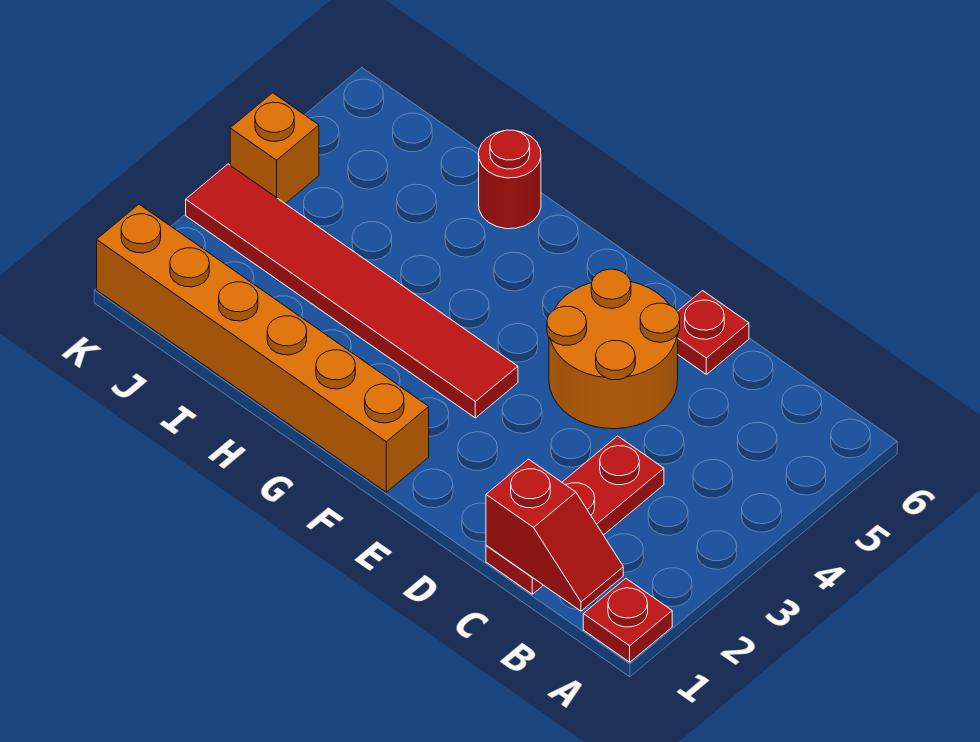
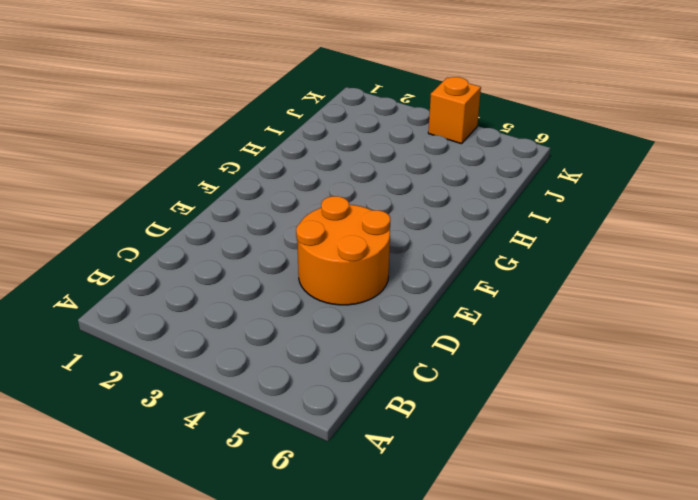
none -> red 1x1 plate [583,578,672,662]
none -> red 1x3 plate [486,436,664,594]

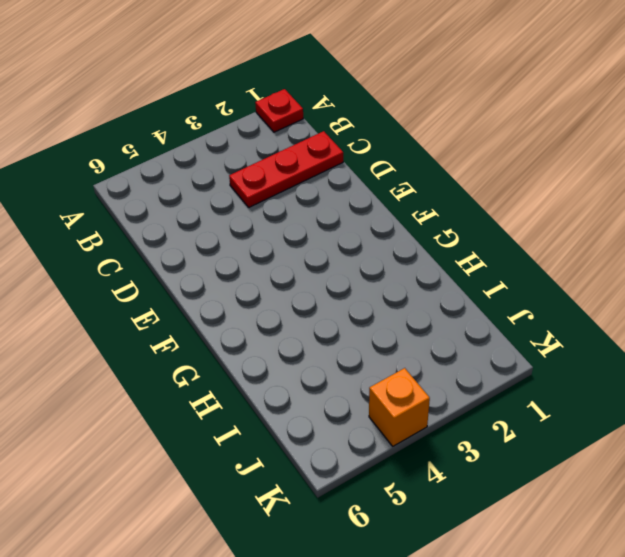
none -> orange 2x2 round brick [547,269,680,429]
none -> red 1x1 plate [677,291,749,374]

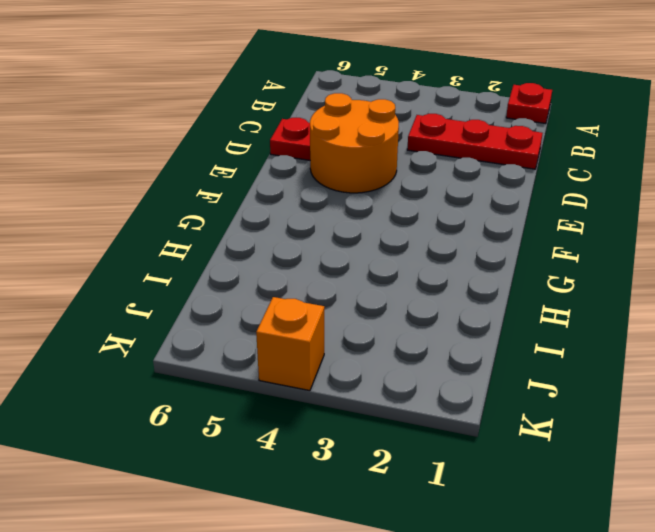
none -> orange 1x6 brick [97,204,429,492]
none -> red 1x6 tile [186,164,518,418]

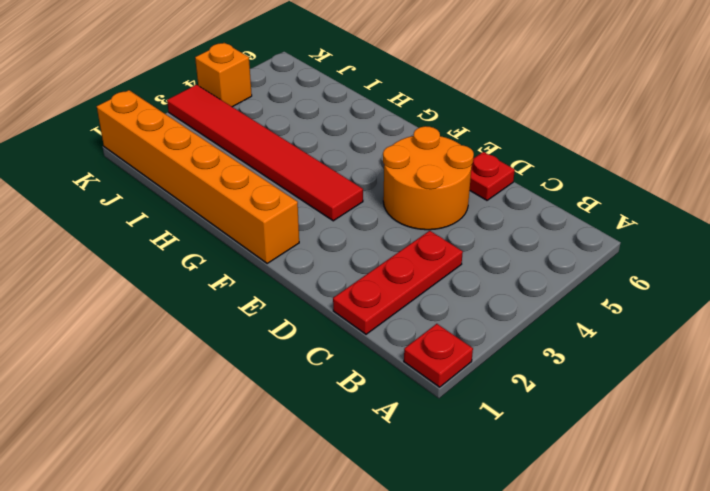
none -> red 1x1 round brick [479,130,541,229]
none -> red 1x2 slope [486,459,623,611]

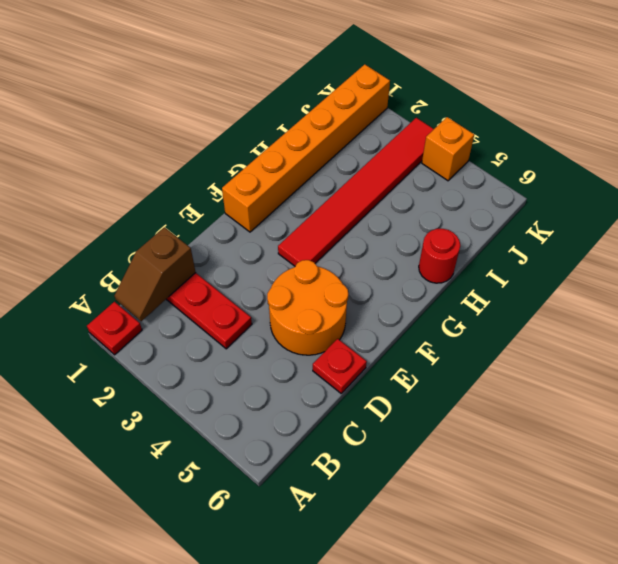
brown 1x2 slope [114,227,196,321] -> red 1x2 slope [486,459,623,611]

